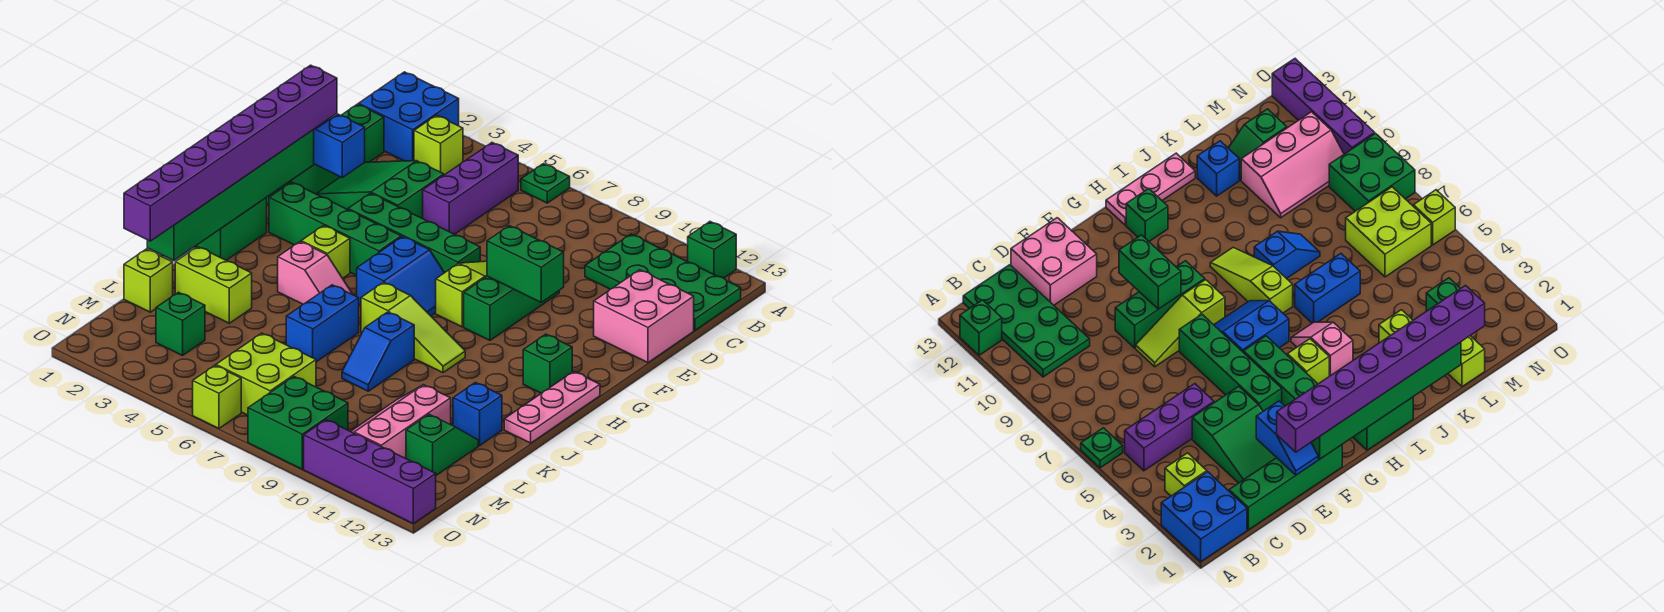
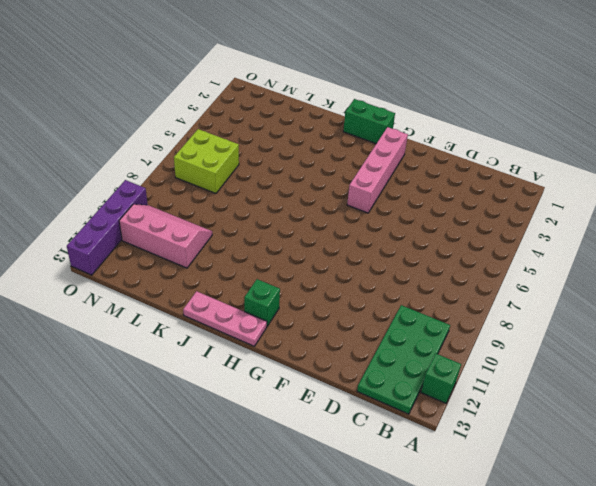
pink 1x4 brick [347,127,408,213] -> green 1x4 brick [269,182,401,275]
none -> blue 2x2 brick [359,72,459,161]
none -> green 1x1 plate [521,164,570,203]
none -> lime 1x1 brick [414,115,463,175]
none -> purple 1x3 brick [423,143,518,234]

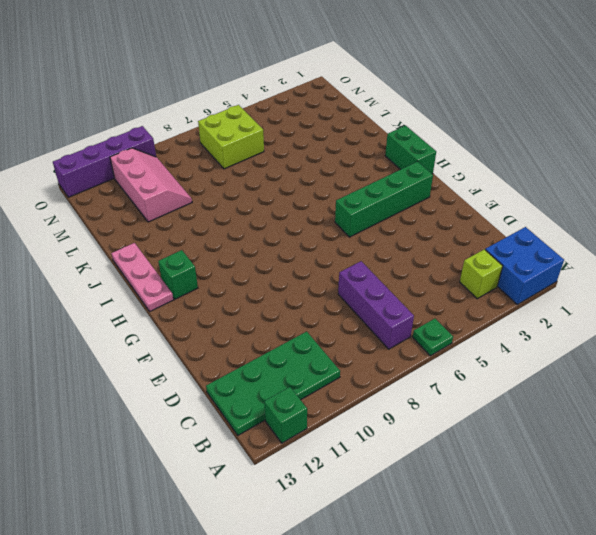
purple 1x3 brick [338,261,414,349] -> purple 1x3 brick moved to [423,143,518,234]
none -> green 1x4 brick [266,104,384,205]
none -> green 2x3 slope [317,161,444,218]
none -> pink 2x2 brick [594,270,694,363]
none -> lime 1x3 slope [436,261,487,327]

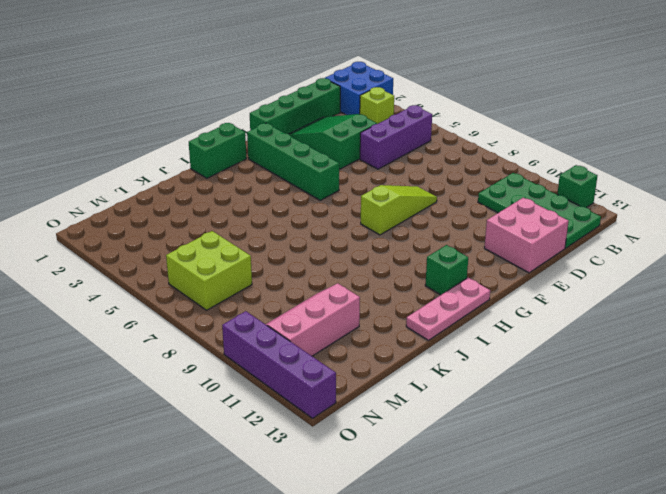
none -> green 1x1 plate [521,164,570,203]
none -> green 1x3 brick [464,276,559,340]
none -> green 1x4 brick [348,193,480,273]
none -> blue 2x2 slope [357,237,444,316]

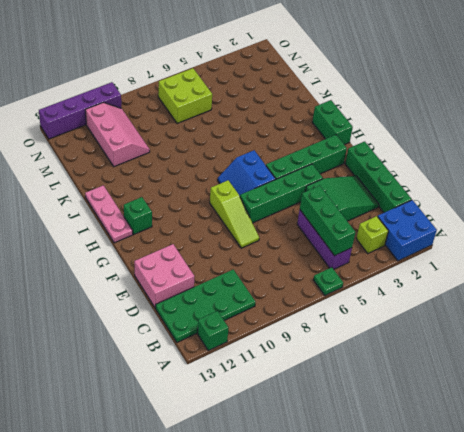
green 1x3 brick [300,186,355,256] -> green 1x3 brick moved to [464,276,559,340]
none -> lime 1x1 brick [301,226,350,278]
none -> pink 1x2 slope [278,242,353,304]
none -> lime 1x3 slope [361,282,465,373]
none -> blue 1x2 brick [286,285,359,362]

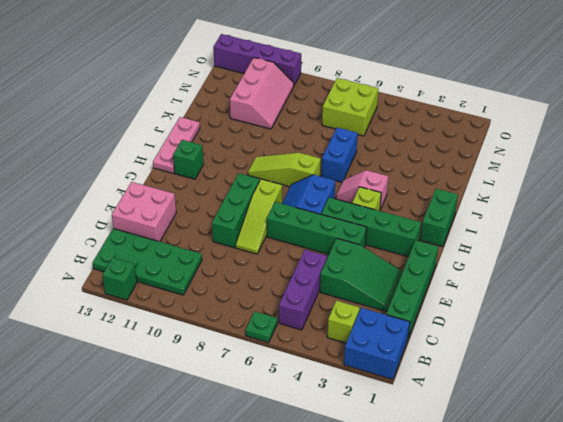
none -> blue 1x2 slope [342,312,414,391]
none -> lime 1x2 brick [175,247,252,323]
none -> blue 1x1 brick [453,383,502,446]
none -> lime 1x1 brick [124,249,173,312]

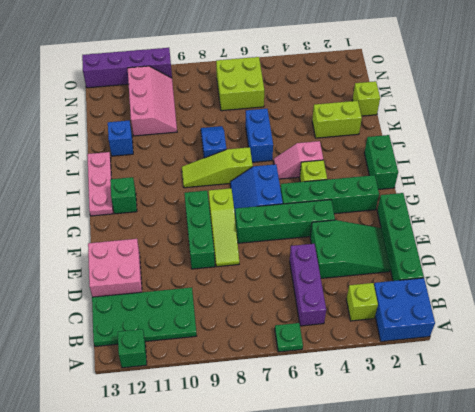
none -> green 1x2 slope [406,414,478,475]
none -> green 1x1 brick [156,292,205,356]
none -> green 2x2 brick [248,377,348,469]
none -> lime 1x1 brick [193,365,241,428]

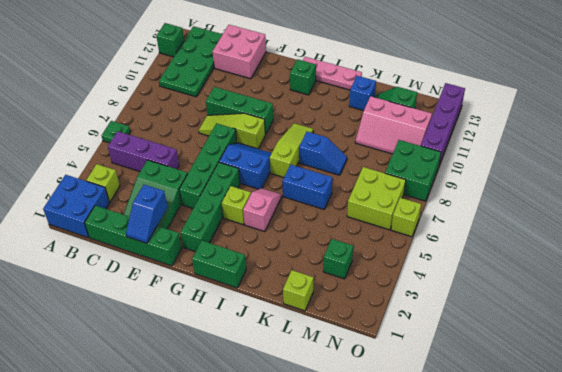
none -> lime 1x2 brick [175,247,252,323]
none -> green 1x6 brick [147,130,314,261]
none -> green 1x2 brick [487,226,564,302]
none -> purple 1x8 brick [124,65,337,241]

